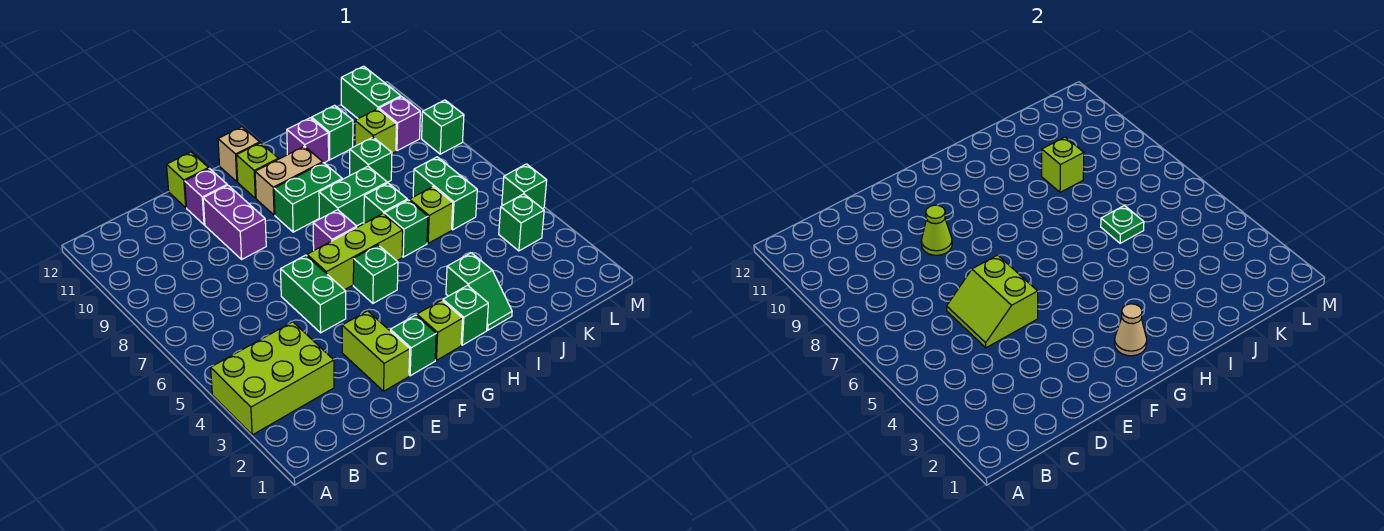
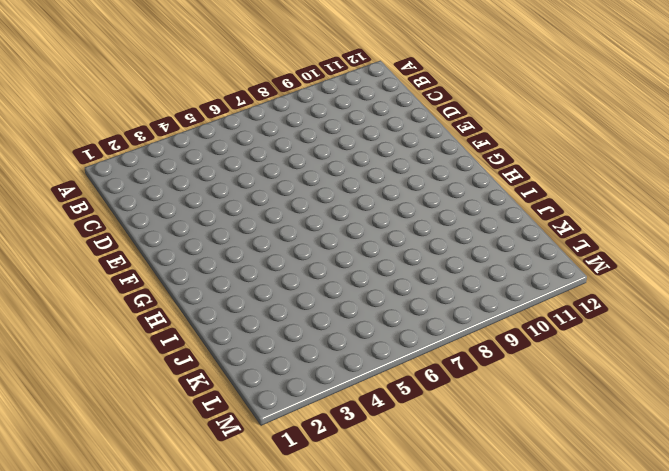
none -> lime 2x3 brick [211,322,334,435]
none -> lime 1x2 brick [342,311,410,391]
none -> green 1x2 brick [281,255,346,333]
none -> purple 1x2 brick [203,185,266,259]

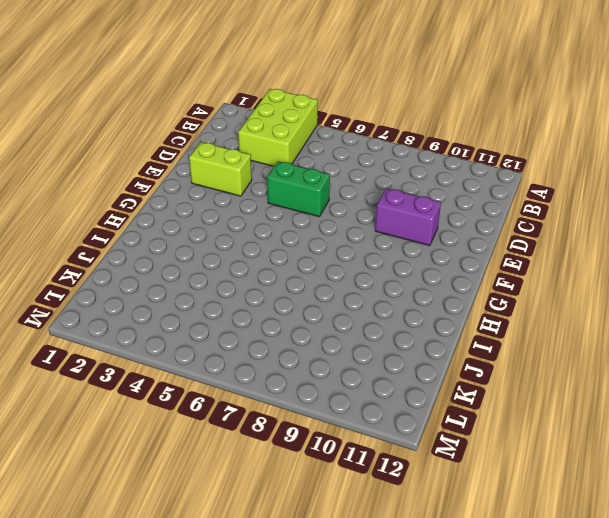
none -> purple 1x1 brick [185,169,227,225]
none -> lime 1x1 brick [167,152,209,208]
none -> green 1x1 brick [390,315,436,376]
none -> lime 1x3 brick [307,214,403,290]

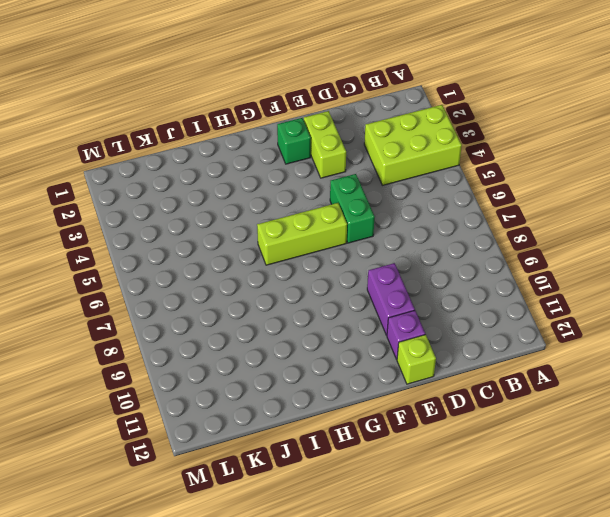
none -> lime 1x1 brick [417,300,463,360]
none -> green 1x1 brick [353,245,398,303]
none -> purple 1x1 brick [313,210,357,250]
none -> green 1x2 brick [274,163,342,232]

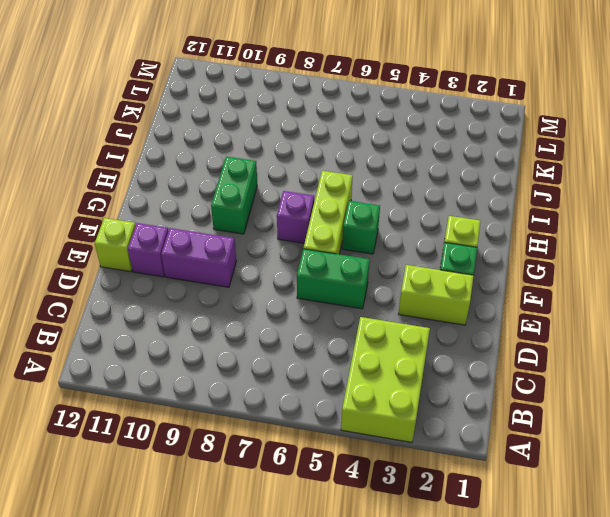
none -> tan 1x2 brick [255,146,323,215]
none -> lime 1x1 brick [236,143,278,198]
none -> tan 1x1 brick [218,127,260,182]
none -> green 1x1 brick [443,286,488,345]

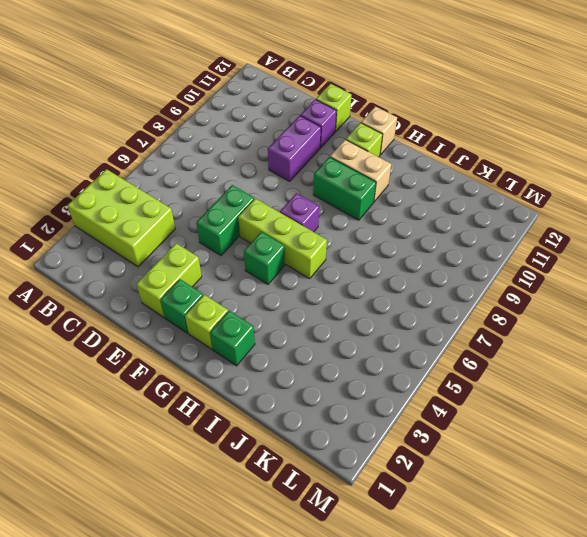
none -> green 1x2 brick [319,166,387,226]
none -> green 1x2 slope [446,253,512,330]
none -> green 1x1 brick [384,200,428,257]
none -> green 1x1 brick [364,183,407,223]

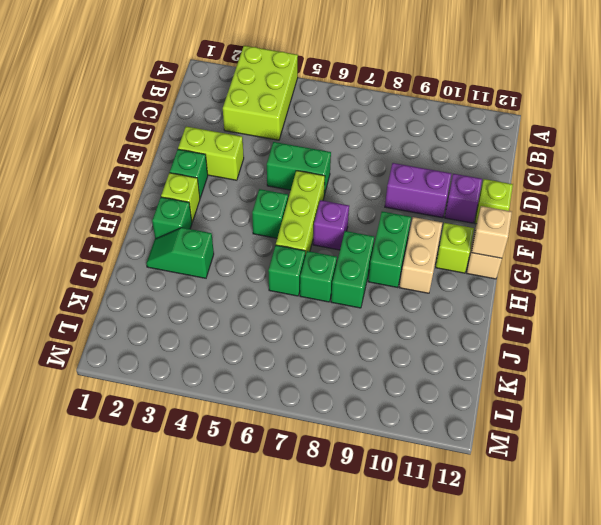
tan 1x1 brick [472,206,512,258] -> none
none -> purple 1x1 brick [287,118,329,163]
none -> lime 1x1 brick [410,187,453,243]
none -> green 1x1 brick [350,137,392,182]
none -> green 1x1 brick [312,105,353,160]

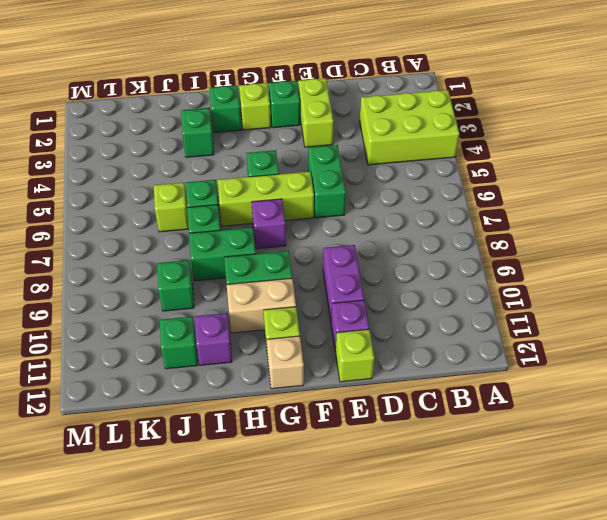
none -> green 1x2 brick [413,157,477,230]
none -> lime 1x1 brick [355,109,396,153]
none -> green 1x1 brick [499,194,544,251]
none -> purple 1x1 brick [379,97,420,151]

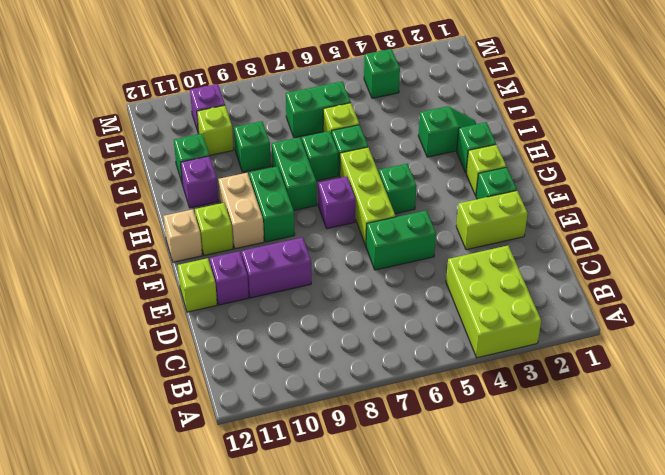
none -> green 1x2 brick [341,66,401,119]
none -> green 1x1 brick [502,164,547,209]
none -> green 1x1 brick [422,100,464,154]
none -> lime 2x2 slope [947,255,1038,348]

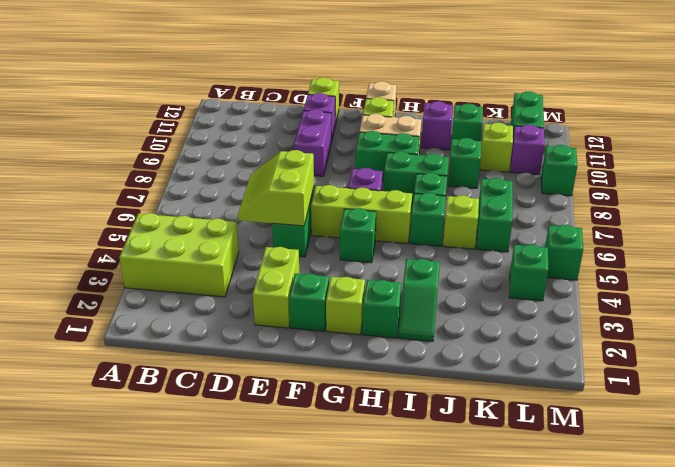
none -> lime 1x1 cone [921,205,952,255]
none -> tan 1x1 cone [1115,304,1147,356]
none -> green 1x1 plate [1101,205,1144,243]
none -> lime 1x1 brick [1042,137,1084,192]

